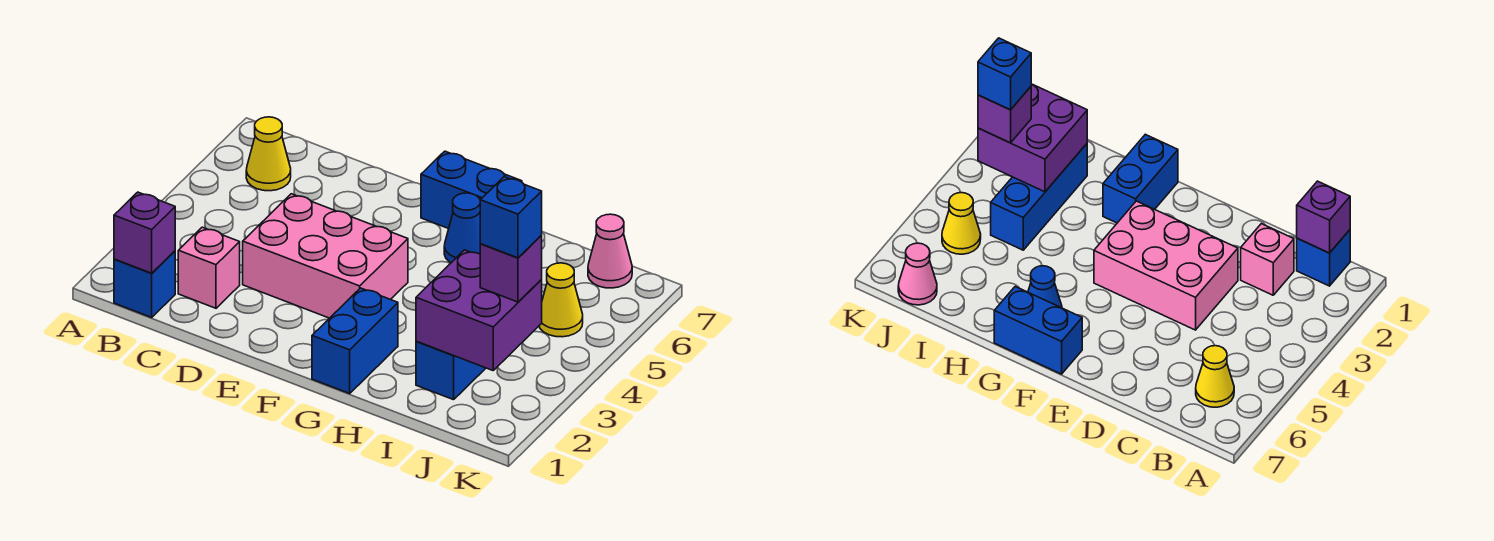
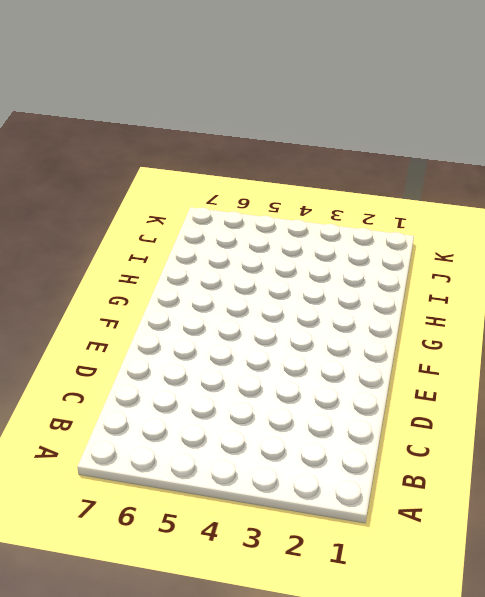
none -> blue 1x1 brick [114,251,175,317]
none -> yellow 1x1 cone [246,117,291,191]
none -> pink 1x1 brick [178,227,240,308]

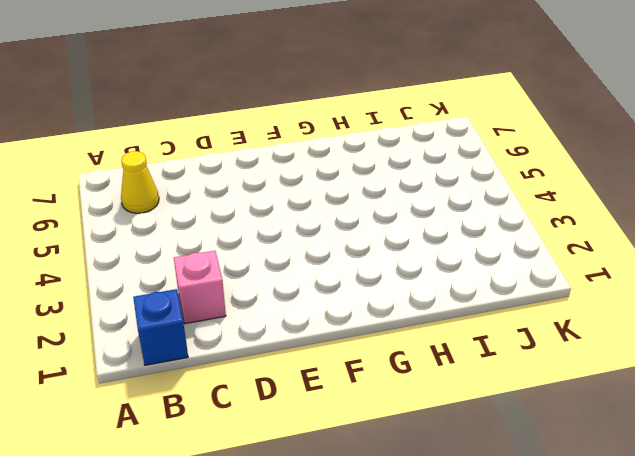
none -> pink 2x3 brick [243,194,408,318]
none -> blue 1x2 brick [421,151,522,229]
none -> blue 1x2 brick [312,288,398,393]

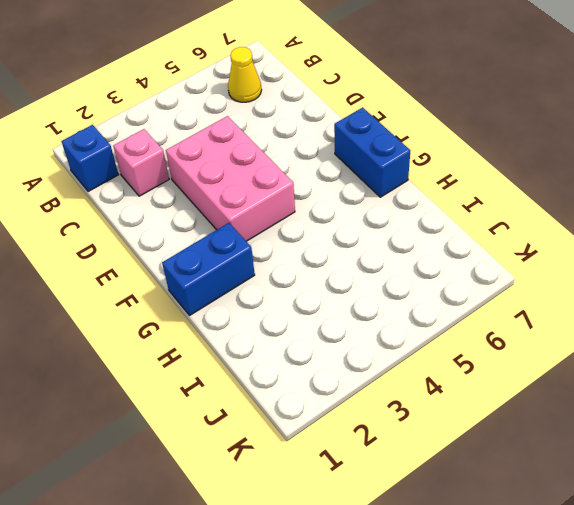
none -> blue 1x1 cone [444,193,480,263]
none -> blue 1x3 brick [416,341,486,400]
none -> yellow 1x1 cone [539,263,583,337]

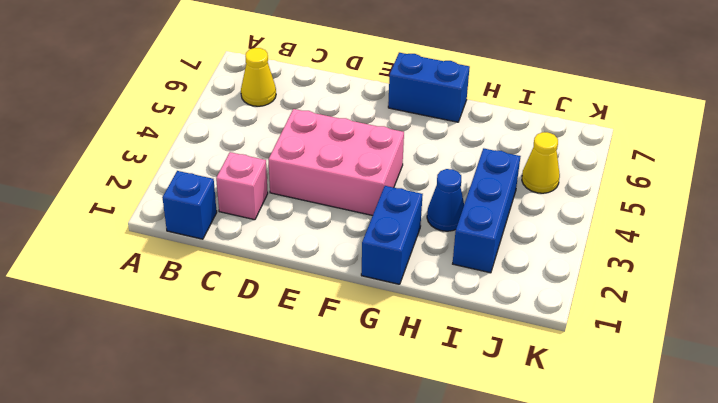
blue 1x1 cone [427,169,464,231] -> blue 1x1 cone moved to [444,193,480,263]
none -> pink 1x1 cone [588,214,632,288]
none -> purple 1x1 brick [114,192,175,273]
none -> purple 2x2 brick [416,250,542,370]

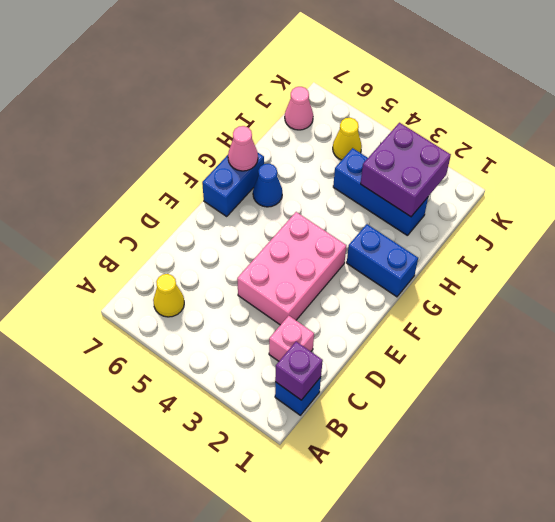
pink 1x1 cone [228,126,258,171] -> none
none -> purple 1x1 brick [480,236,542,302]
none -> blue 1x1 brick [480,177,542,258]

